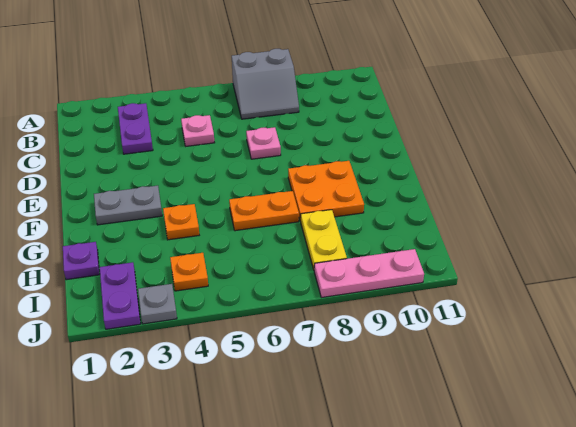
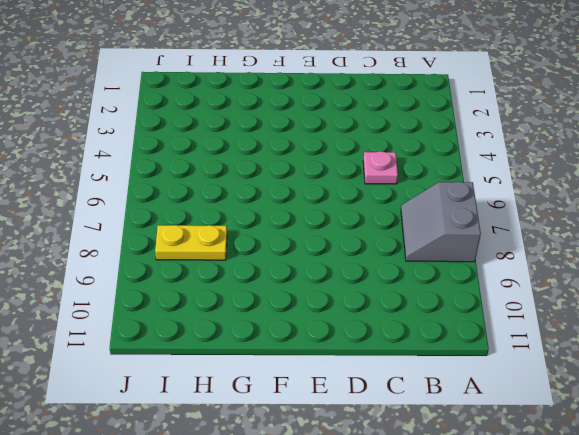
none -> purple 1x2 plate [118,103,153,154]
none -> pink 1x1 plate [246,127,281,159]
none -> grey 1x2 plate [94,186,162,225]

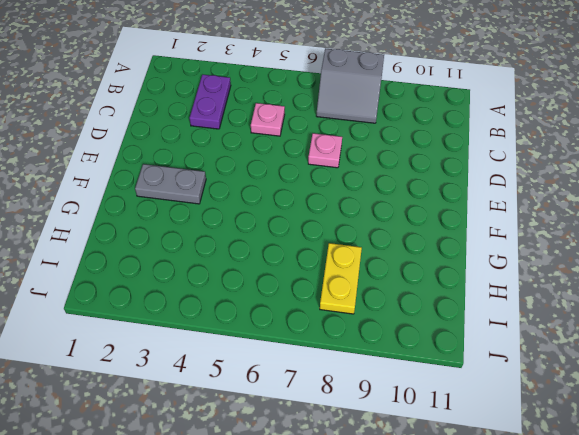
none -> orange 2x2 plate [288,161,364,221]
none -> orange 1x1 plate [163,204,199,240]
none -> orange 1x2 plate [229,191,299,231]

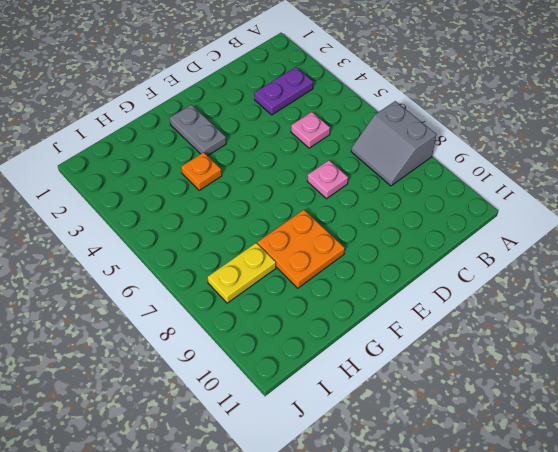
none -> orange 1x2 plate [229,191,299,231]
none -> purple 1x1 plate [63,242,100,280]
none -> purple 1x2 plate [100,262,141,329]

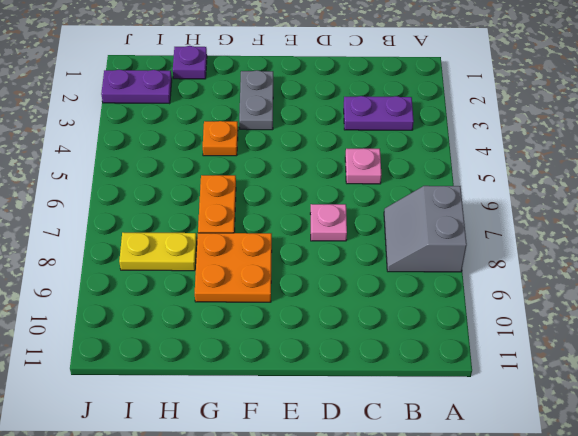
none -> orange 1x1 plate [170,253,208,291]
none -> grey 1x1 plate [138,284,177,324]
none -> pink 1x3 plate [314,249,424,298]

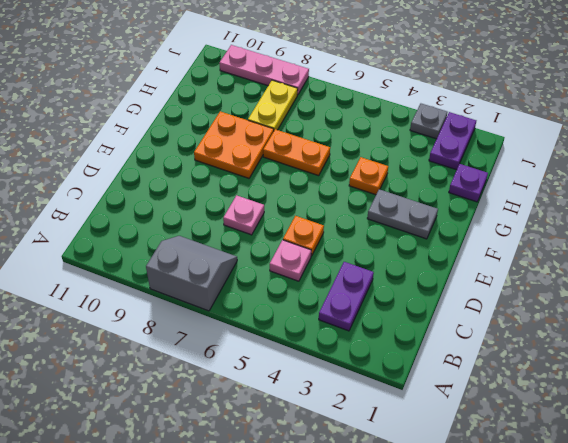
orange 1x1 plate [283,216,324,256] -> orange 1x1 plate moved to [170,253,208,291]

